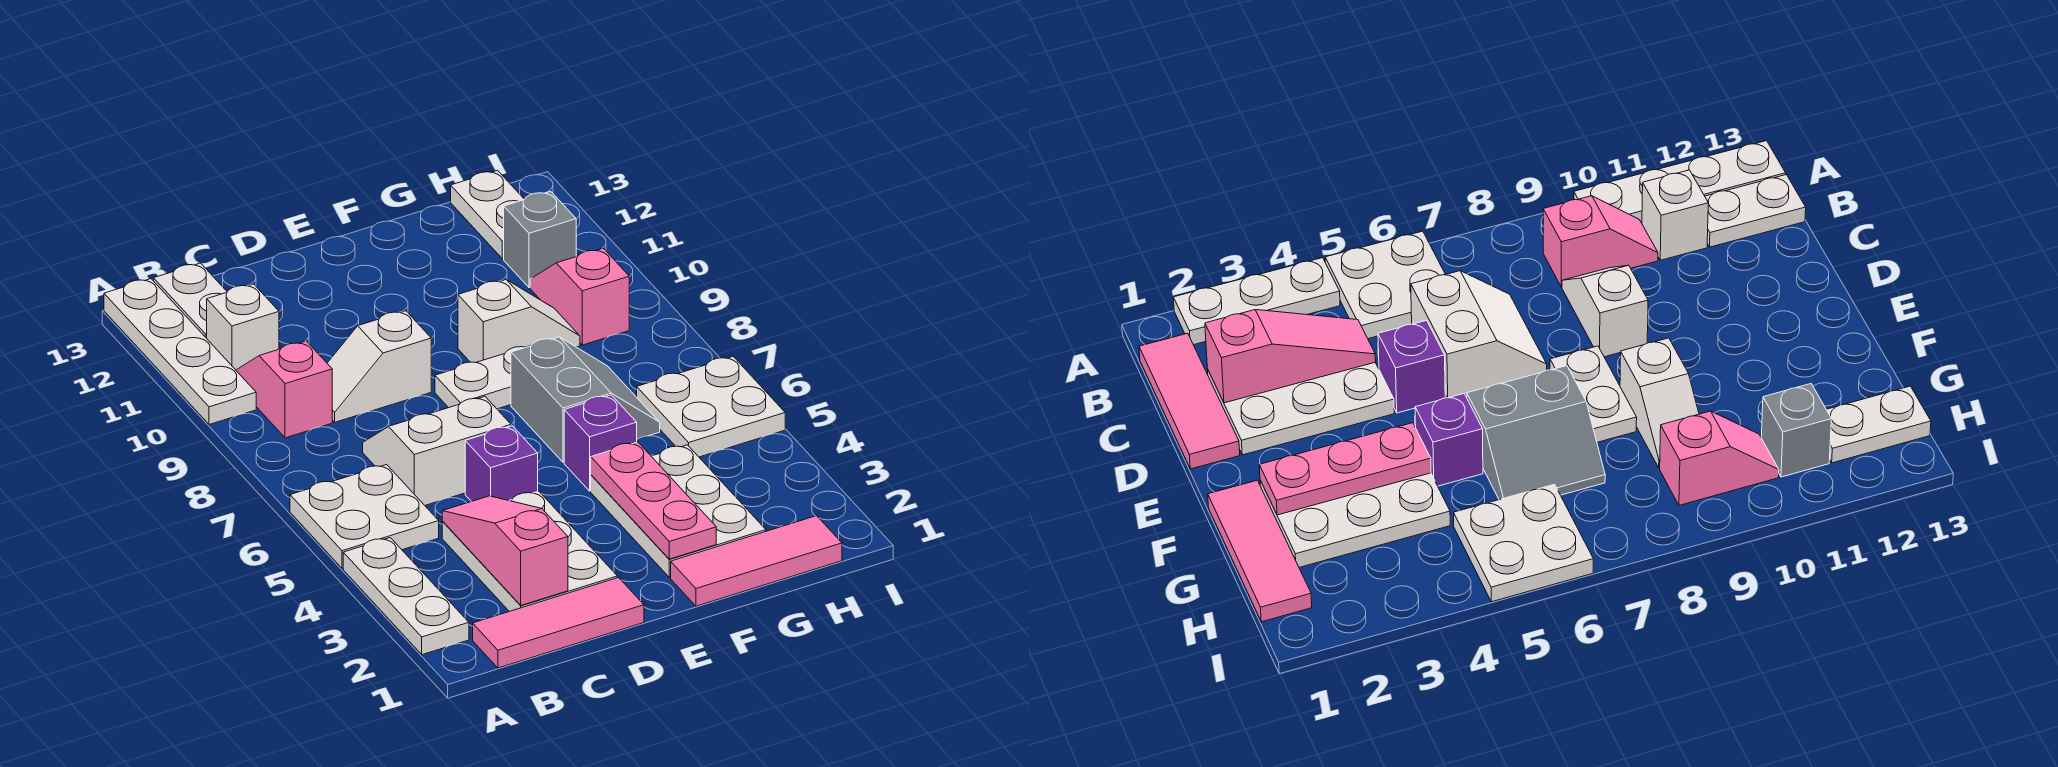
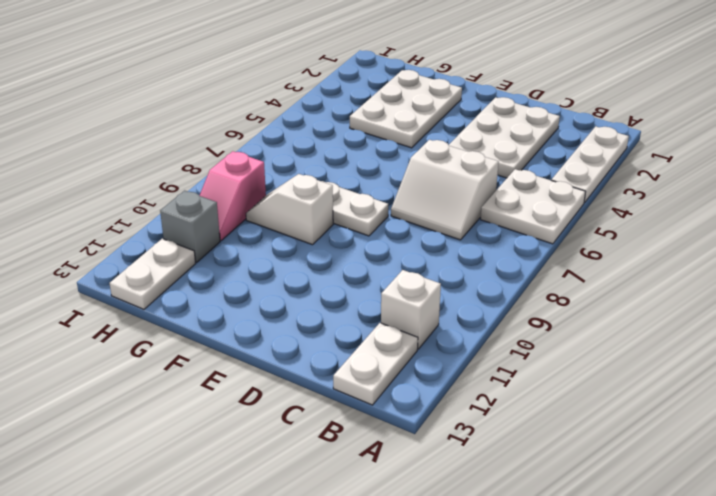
none -> white 1x4 plate [104,279,256,425]
none -> pink 1x3 tile [473,578,644,668]
none -> pink 1x2 slope [236,341,332,438]

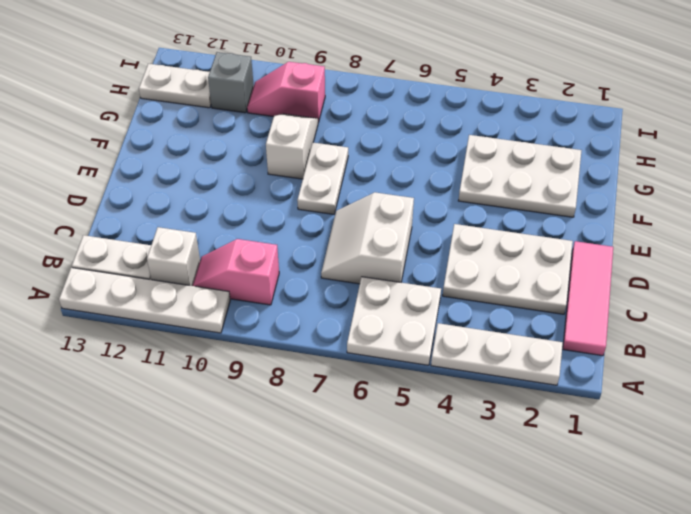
none -> white 1x2 slope [327,311,431,422]
none -> purple 1x1 brick [465,426,538,502]
none -> pink 1x3 tile [671,516,842,606]

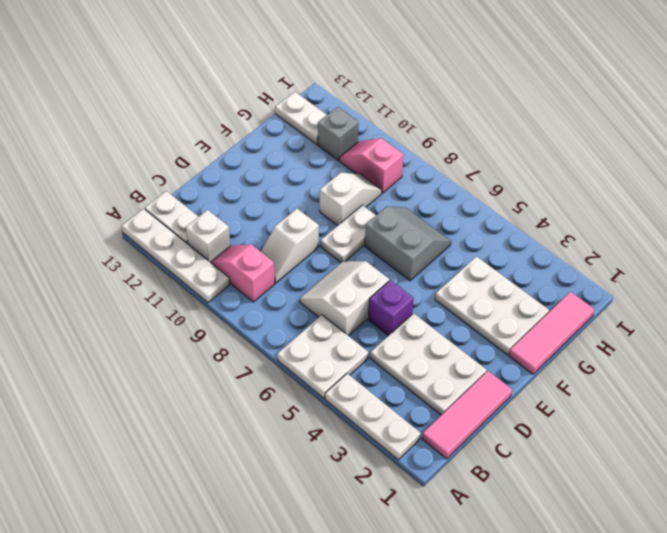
none -> purple 1x1 brick [564,395,637,491]
none -> white 2x2 plate [637,357,785,457]
none -> pink 1x3 slope [442,496,568,605]

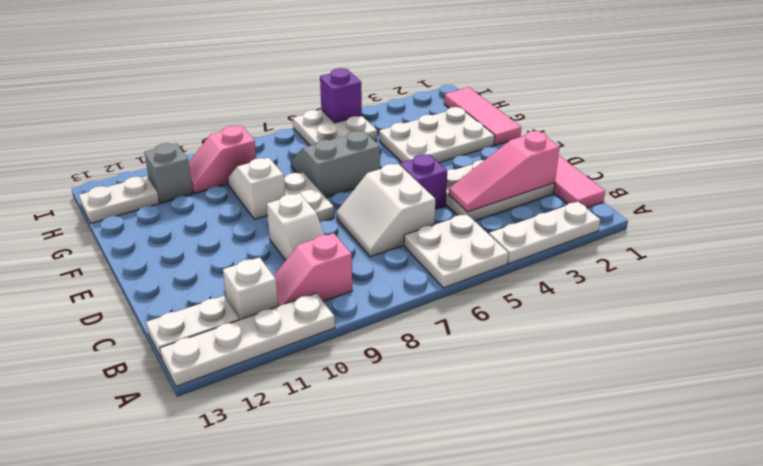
purple 1x1 brick [320,68,362,123] -> purple 1x1 brick moved to [564,395,637,491]
none -> pink 1x3 plate [591,442,716,559]

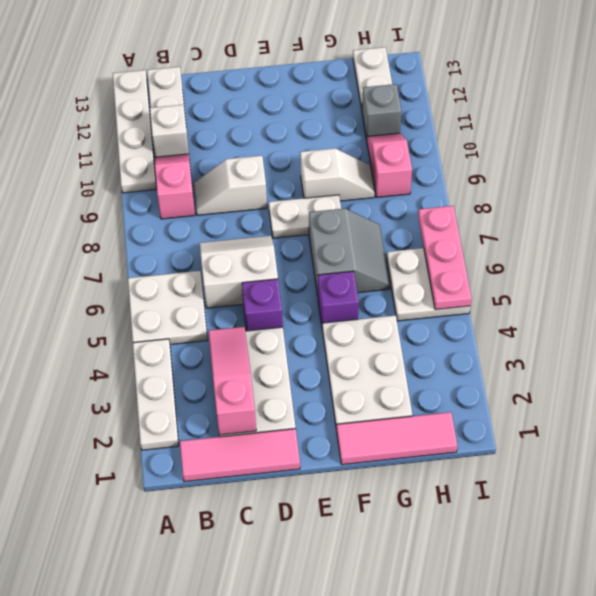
pink 1x3 plate [418,206,472,310] -> pink 1x3 plate moved to [591,442,716,559]

